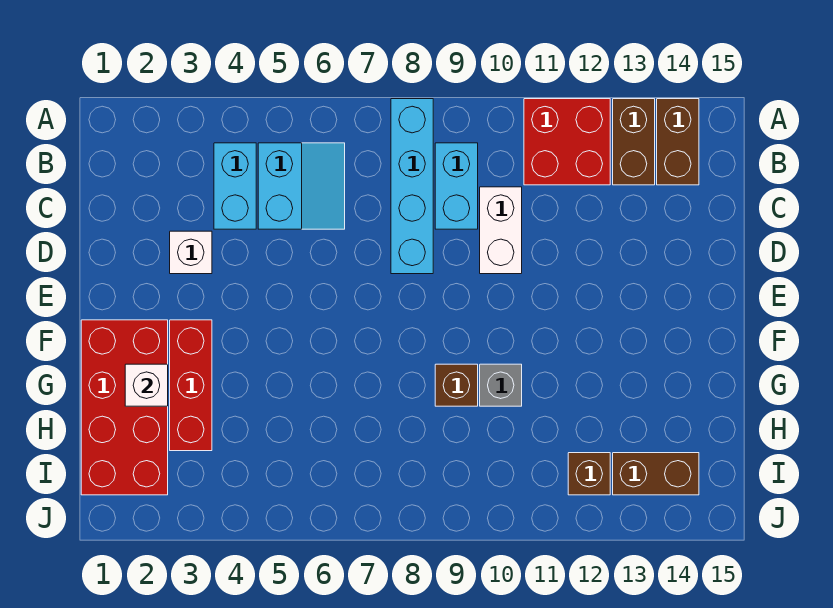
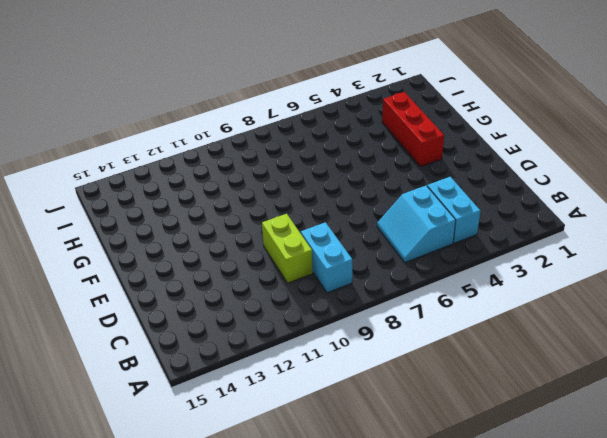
lime 1x2 brick [262,214,313,283] -> white 1x2 brick [480,187,522,274]
none -> cyan 1x4 brick [391,99,433,274]
none -> red 2x2 brick [524,99,610,185]
none -> brown 1x2 brick [613,99,655,185]

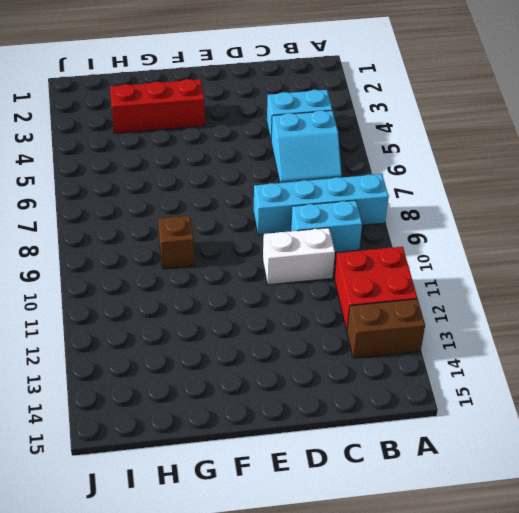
none -> brown 1x2 brick [657,99,699,185]
none -> white 1x1 brick [170,231,212,274]
none -> red 2x4 brick [81,320,168,495]

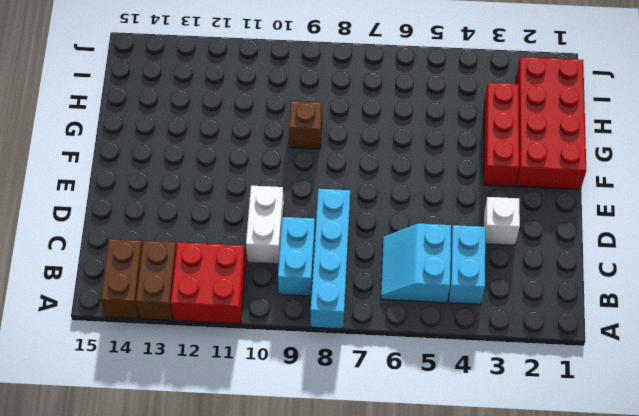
none -> grey 1x1 brick [480,364,522,406]
none -> brown 1x1 brick [568,453,610,495]
none -> brown 1x2 brick [613,453,699,495]

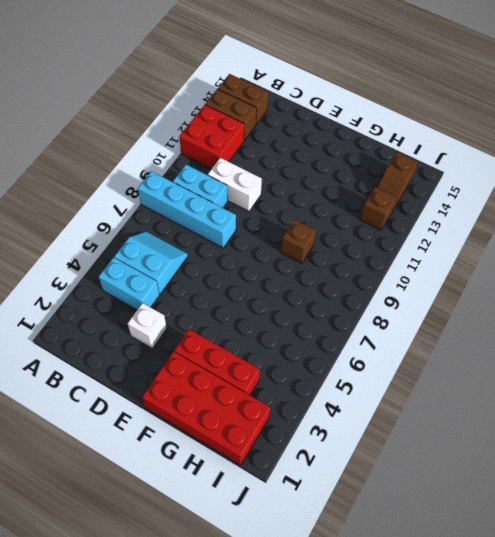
brown 1x2 slope [377,152,418,211] -> brown 1x2 brick [613,453,699,495]
none -> grey 1x1 brick [480,364,522,406]
none -> white 1x1 brick [125,364,168,406]

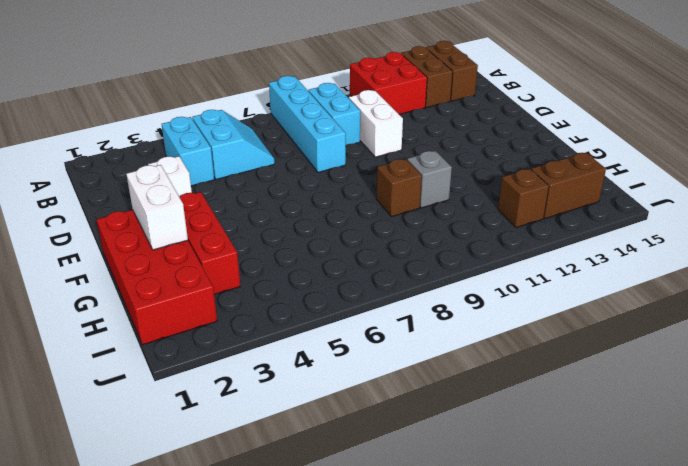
white 1x2 brick [126,165,188,250] -> white 1x1 brick [125,364,168,406]

